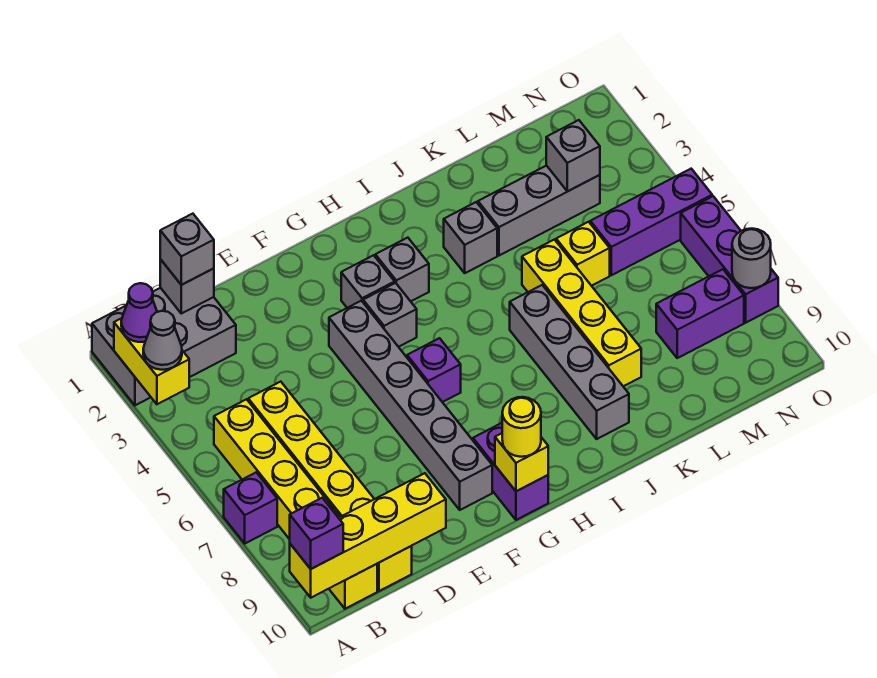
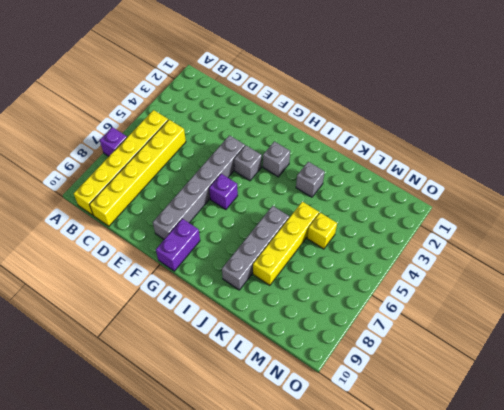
none -> grey 2x3 brick [92,288,236,405]
none -> grey 1x1 brick [341,255,395,308]
none -> grey 1x3 brick [478,165,600,256]

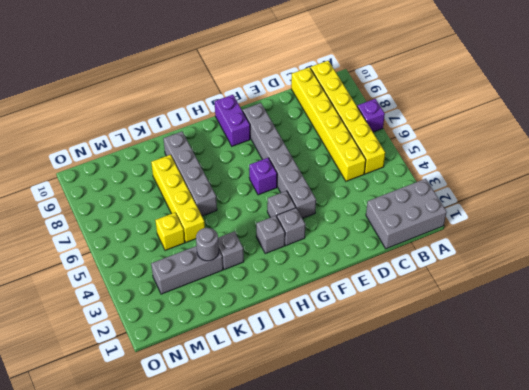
grey 1x1 round brick [196,228,219,261] -> grey 1x1 round brick moved to [732,229,771,288]
none -> purple 1x3 brick [590,169,712,275]
none -> purple 1x2 brick [656,269,744,358]
none -> purple 1x3 brick [681,196,778,323]

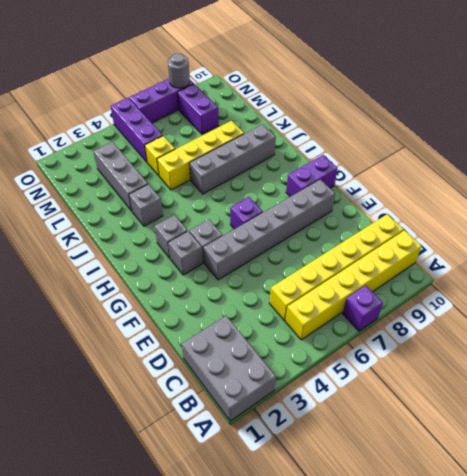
none -> yellow 1x2 brick [114,318,189,404]
none -> yellow 1x4 brick [290,473,446,598]
none -> grey 1x1 brick [160,259,214,314]

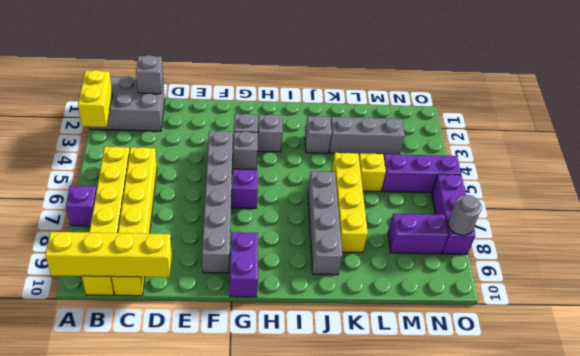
none -> yellow 1x1 brick [495,433,548,491]
none -> grey 1x1 brick [546,120,600,191]
none -> purple 1x1 cone [121,283,157,342]

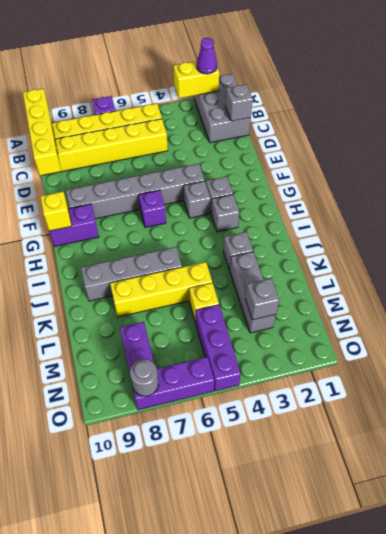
none -> grey 1x1 cone [143,311,182,370]
none -> purple 1x1 brick [290,498,343,569]
none -> grey 1x1 brick [160,214,214,285]

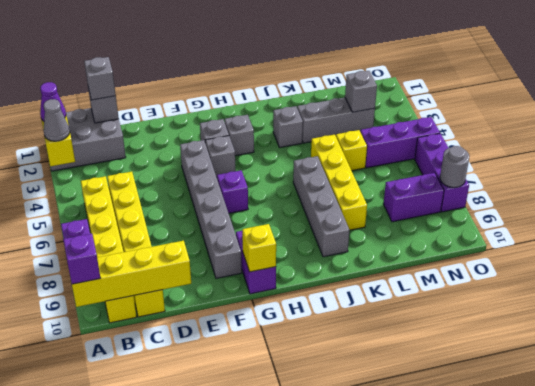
none -> yellow 1x1 round brick [502,397,541,457]

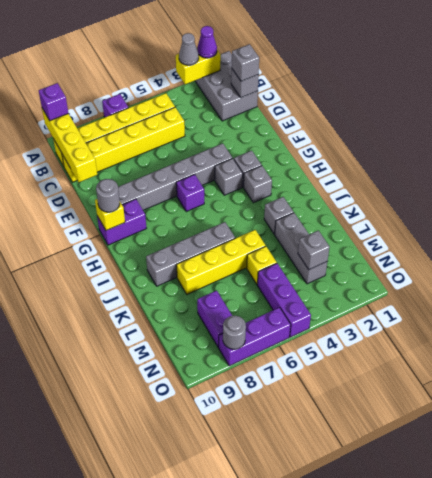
grey 1x1 round brick [96,179,120,212] -> yellow 1x1 round brick [502,397,541,457]

